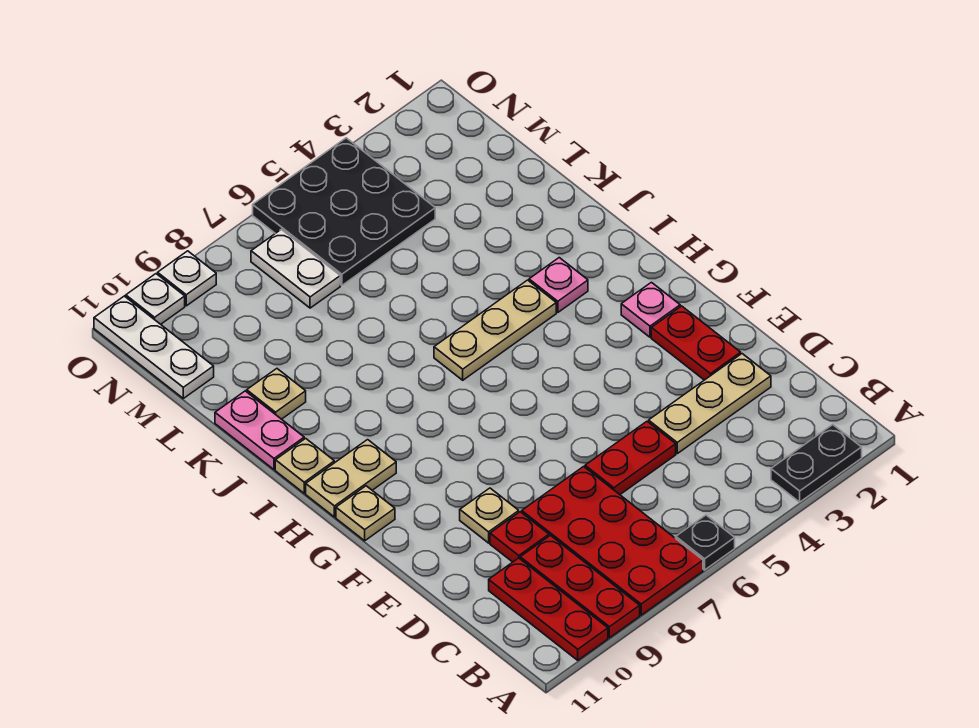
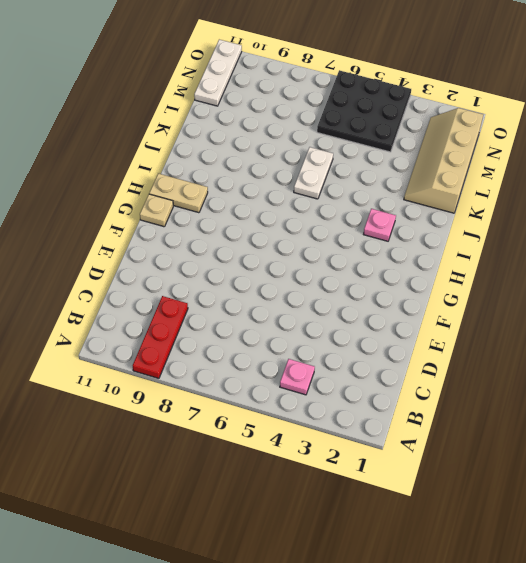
pink 1x1 plate [280,359,315,395] -> pink 1x1 plate moved to [621,282,680,337]
white 1x2 plate [294,147,333,199] -> white 1x2 plate moved to [251,229,340,308]
tan 2x4 slope [404,108,483,213] -> none
none -> black 1x2 plate [771,425,862,502]
none -> black 1x1 plate [676,515,735,570]
none -> red 2x4 plate [522,467,703,615]

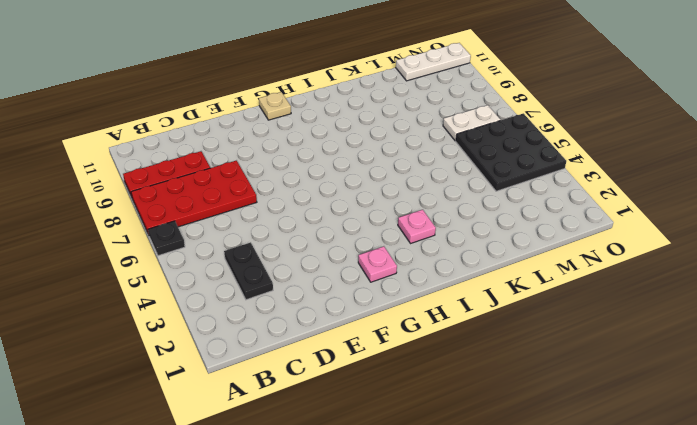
black 1x2 plate [224,242,273,300] -> black 1x2 plate moved to [771,425,862,502]
none -> red 1x3 plate [489,558,608,660]
none -> tan 1x3 plate [649,354,771,454]
none -> red 1x2 plate [585,422,676,495]

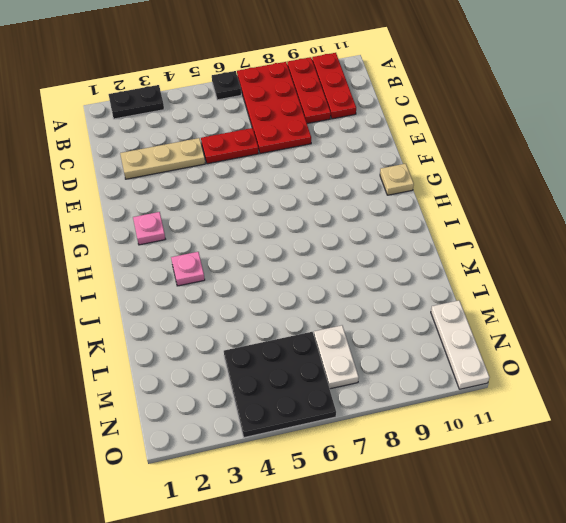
none -> red 1x1 plate [490,512,549,562]
none -> red 1x2 plate [651,306,741,380]
none -> tan 1x1 plate [460,488,519,543]

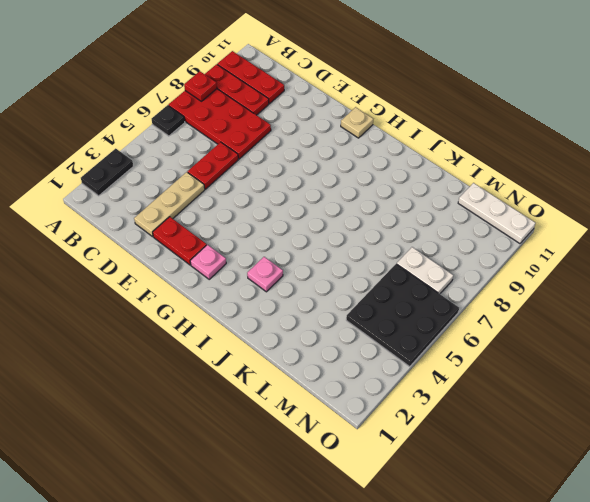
red 1x1 plate [184,71,217,101] -> red 1x1 plate moved to [490,512,549,562]
none -> tan 1x1 plate [460,488,519,543]
none -> tan 1x2 plate [306,440,396,517]
none -> tan 1x3 plate [434,280,556,380]

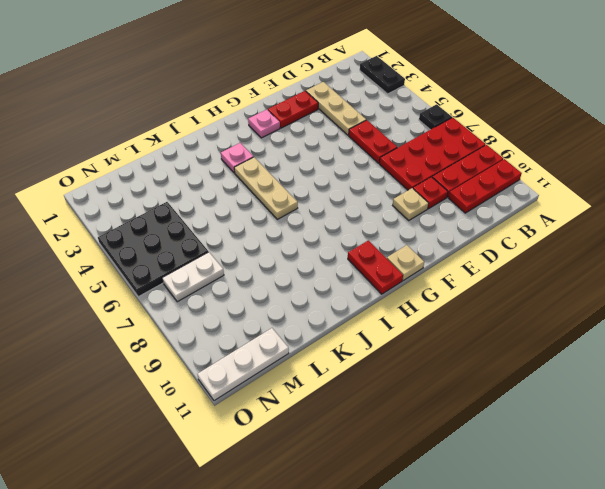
red 1x2 plate [348,240,403,294] -> tan 1x2 plate [306,440,396,517]
none -> tan 1x1 plate [275,438,334,493]
none -> pink 1x2 plate [215,391,304,470]
none -> tan 1x1 plate [247,369,306,419]

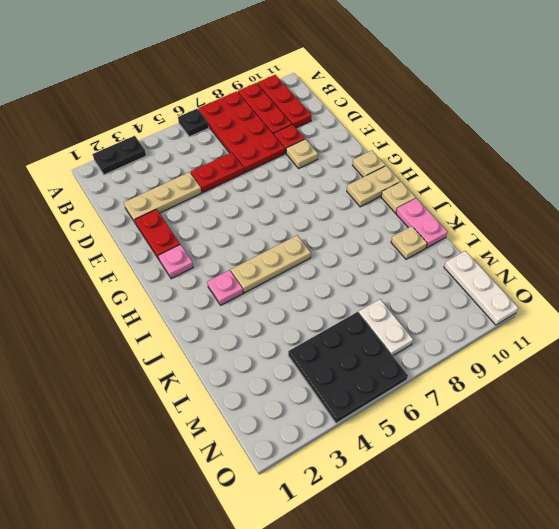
none -> white 1x1 plate [158,251,216,306]
none -> white 1x1 plate [126,274,185,324]

